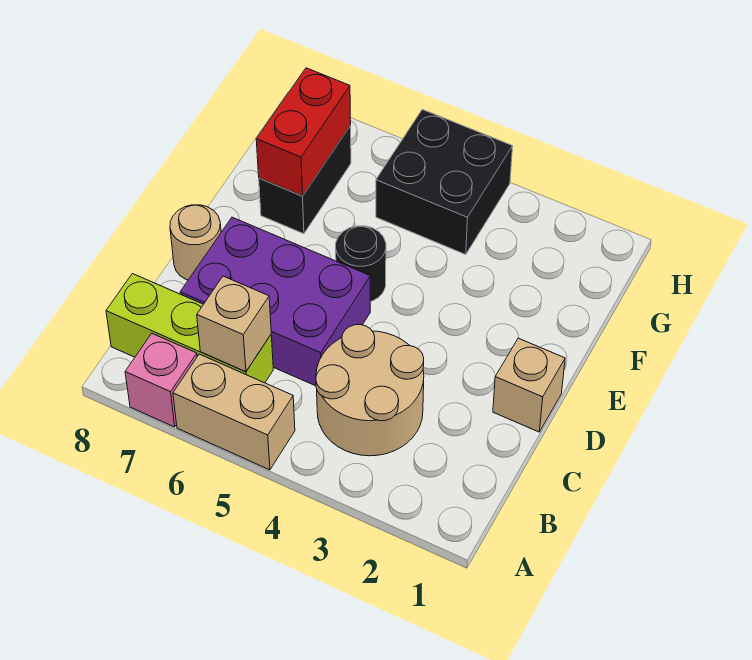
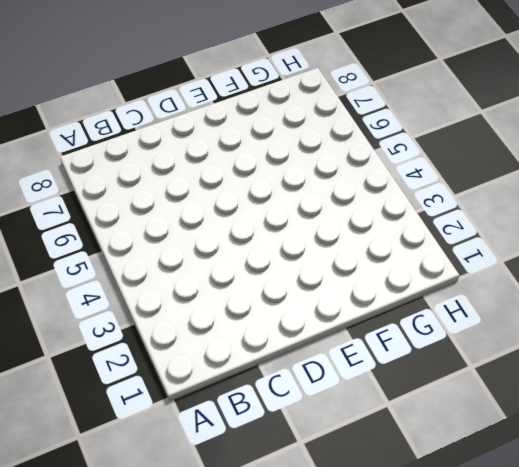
none -> tan 1x2 brick [173,354,295,470]
none -> pink 1x1 brick [125,334,197,427]
none -> tan 2x2 round brick [316,325,424,456]

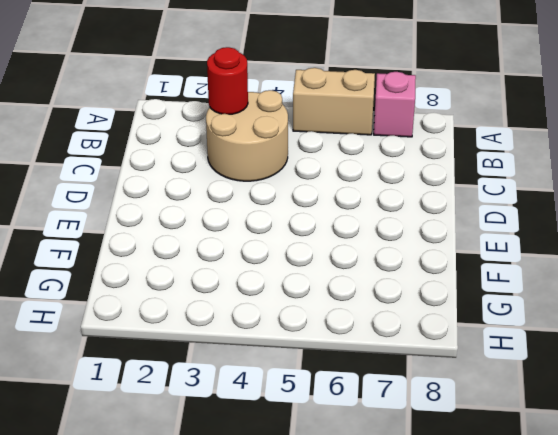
red 1x1 round brick [207,47,248,114] -> none
none -> lime 1x3 brick [106,274,273,383]
none -> purple 2x3 brick [180,217,370,386]
none -> tan 1x1 brick [493,338,565,432]

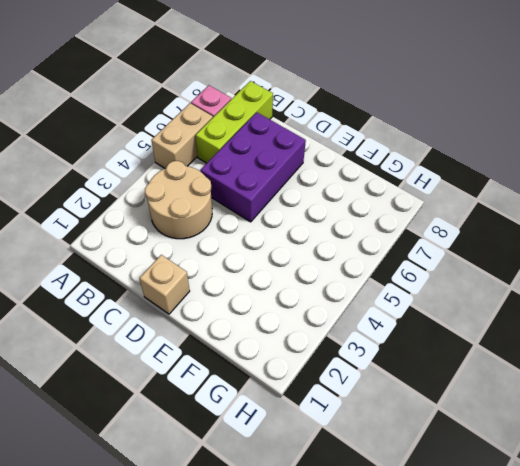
none -> tan 1x1 round brick [170,205,221,280]
none -> black 1x1 round brick [336,226,386,302]
none -> black 1x2 brick [259,126,351,234]

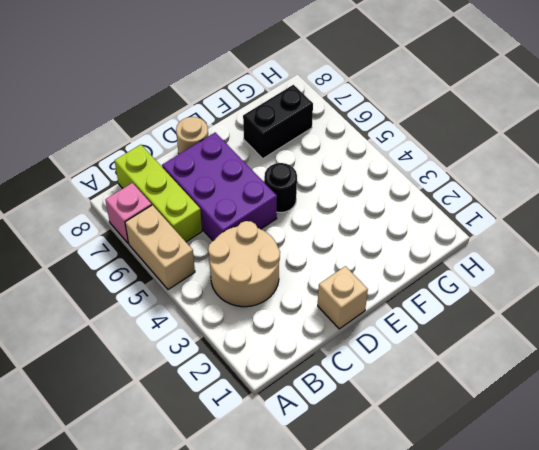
none -> black 2x2 brick [376,109,513,254]
none -> tan 1x1 brick [197,276,271,372]
none -> red 1x2 brick [256,68,351,196]

